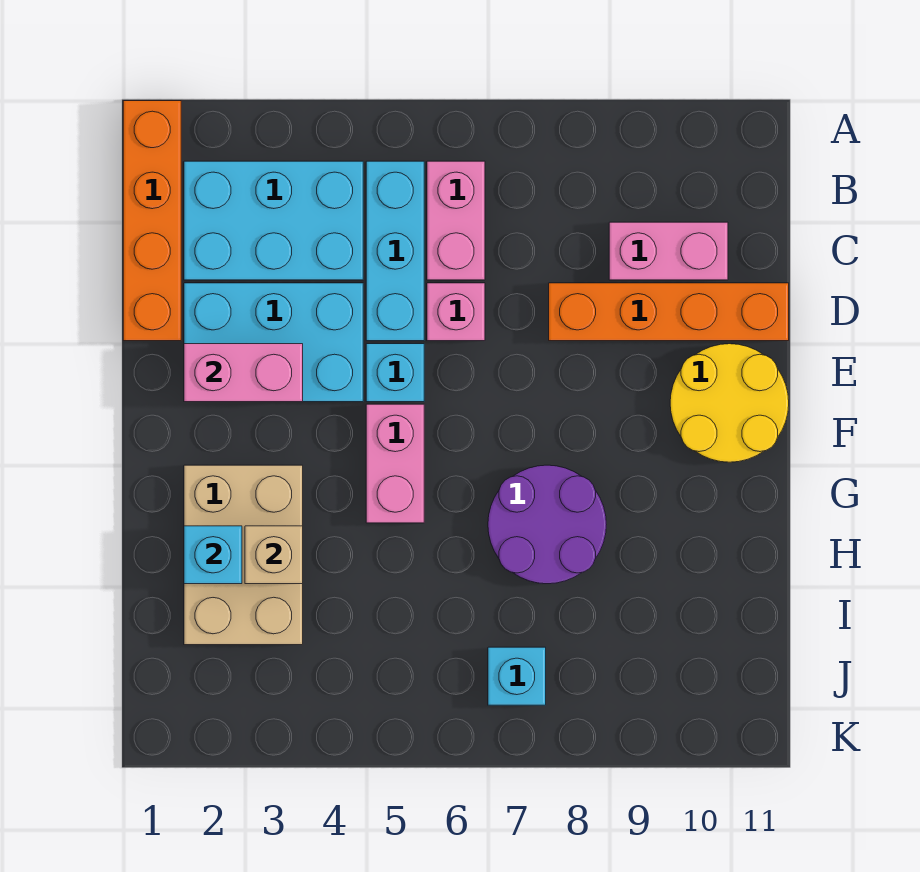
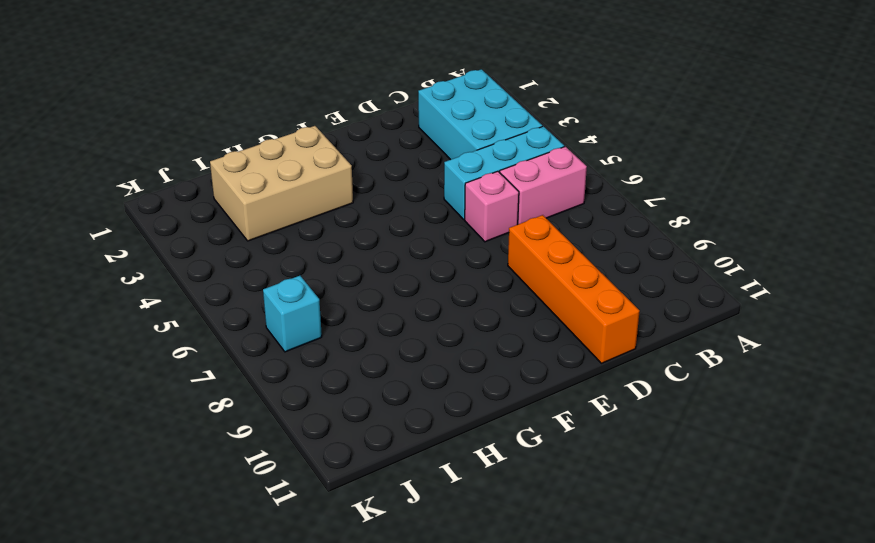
none -> orange 1x4 brick [123,101,181,341]
none -> pink 1x2 brick [609,222,728,280]
none -> cyan 2x3 brick [184,283,363,402]

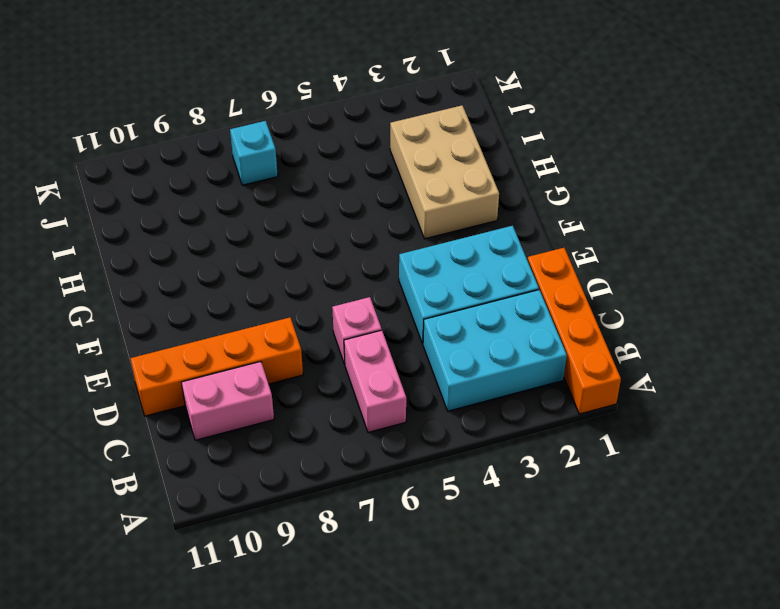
none -> cyan 1x3 brick [366,161,424,341]
none -> cyan 1x1 brick [366,344,424,402]
none -> yellow 2x2 round brick [670,344,789,462]

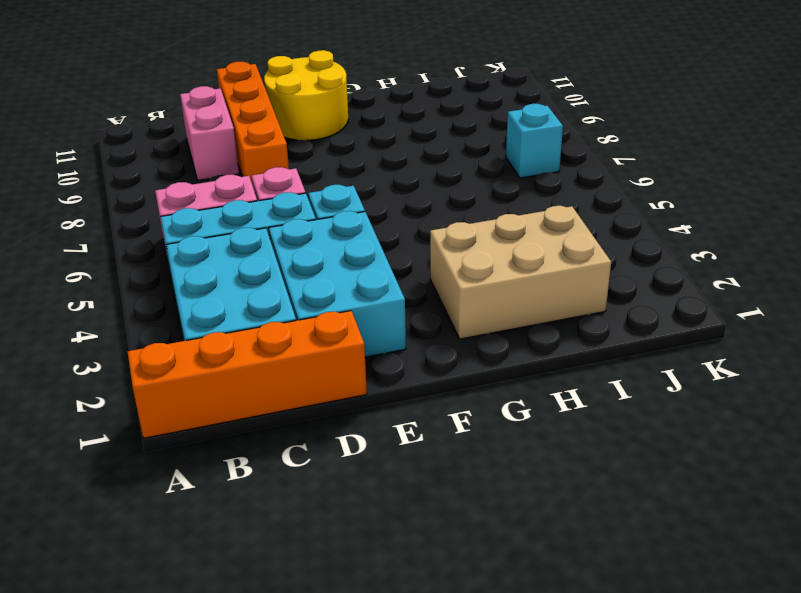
none -> pink 1x2 brick [366,404,424,523]
none -> purple 2x2 round brick [488,465,606,584]
none -> pink 1x2 brick [184,344,303,402]

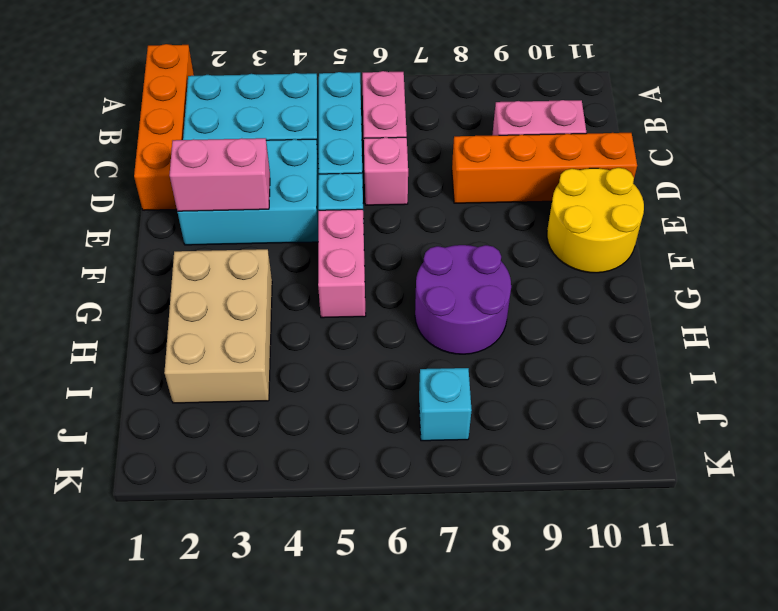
none -> cyan 1x1 brick [184,526,242,584]
none -> tan 1x1 brick [245,526,303,584]

